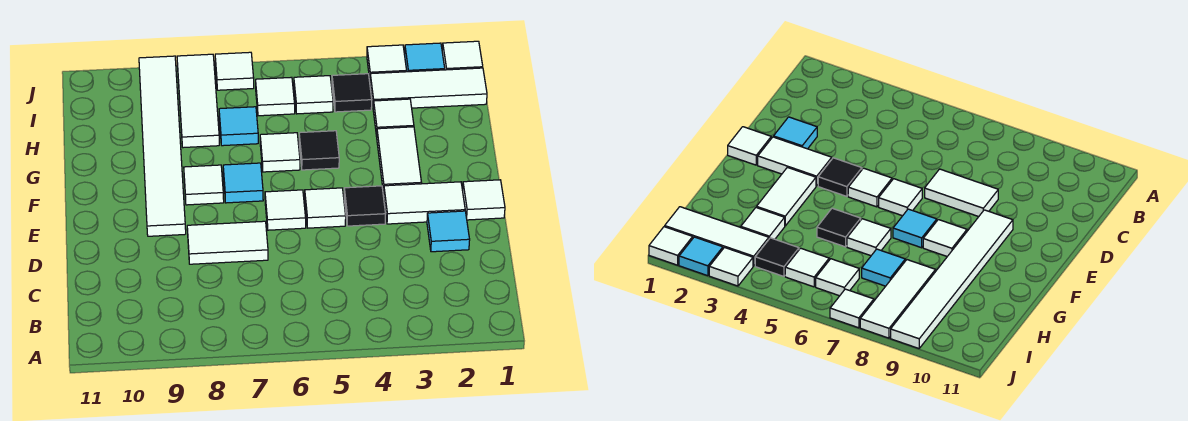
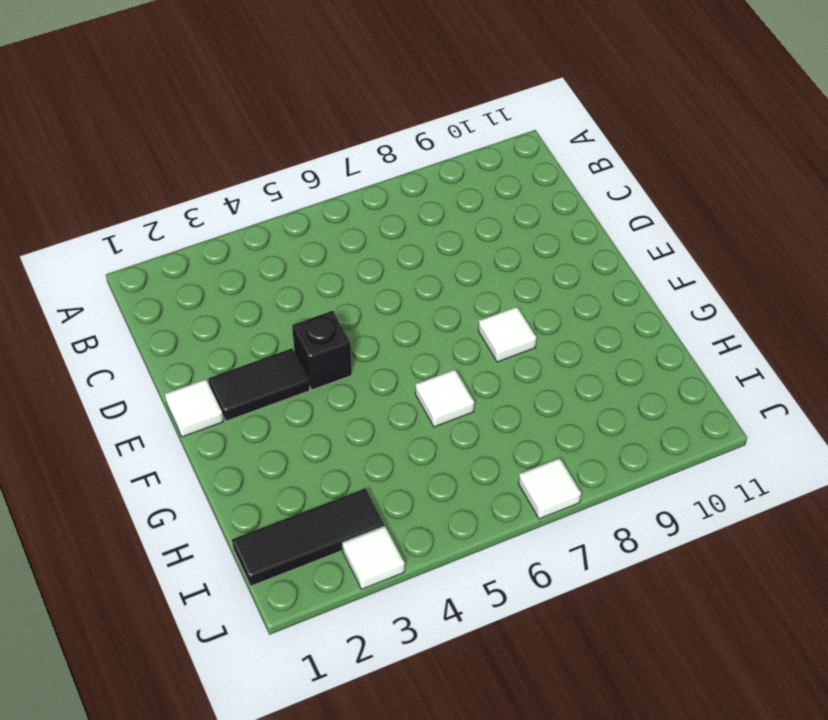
black 1x2 tile [208,348,310,421] -> white 1x2 tile [384,182,465,224]
black 1x1 brick [292,311,352,390] -> black 1x1 tile [344,186,385,226]
black 1x3 tile [232,489,384,586] -> white 1x3 tile [370,68,487,108]
none -> cyan 1x1 tile [427,211,470,252]
none -> white 1x2 tile [187,221,268,264]
none -> white 1x1 tile [305,188,346,228]

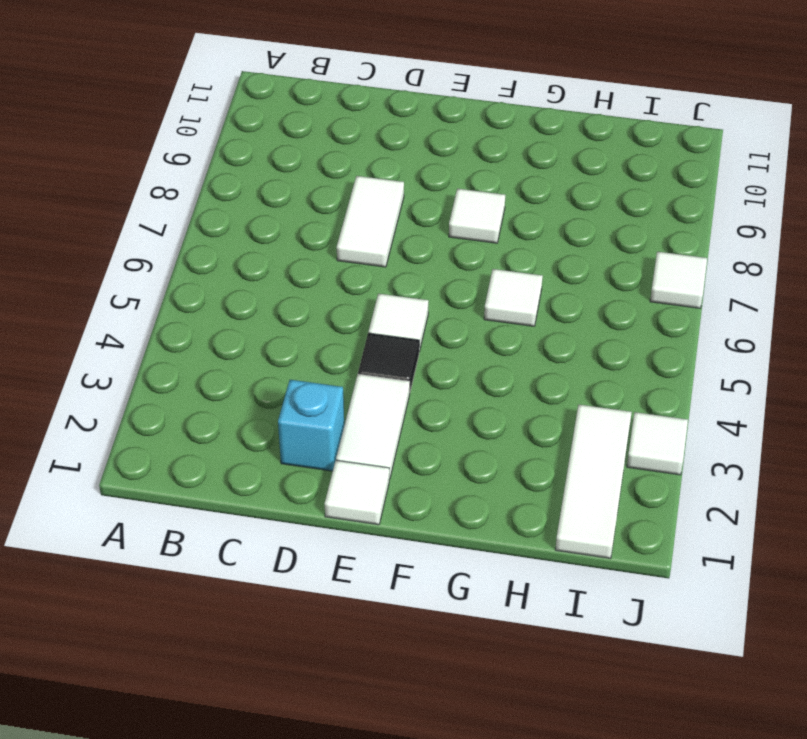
cyan 1x1 brick [278,380,344,471] -> cyan 1x1 tile [427,211,470,252]
none -> white 1x1 tile [265,190,306,230]
none -> white 1x6 tile [139,56,186,236]
none -> white 1x2 tile [377,127,421,194]

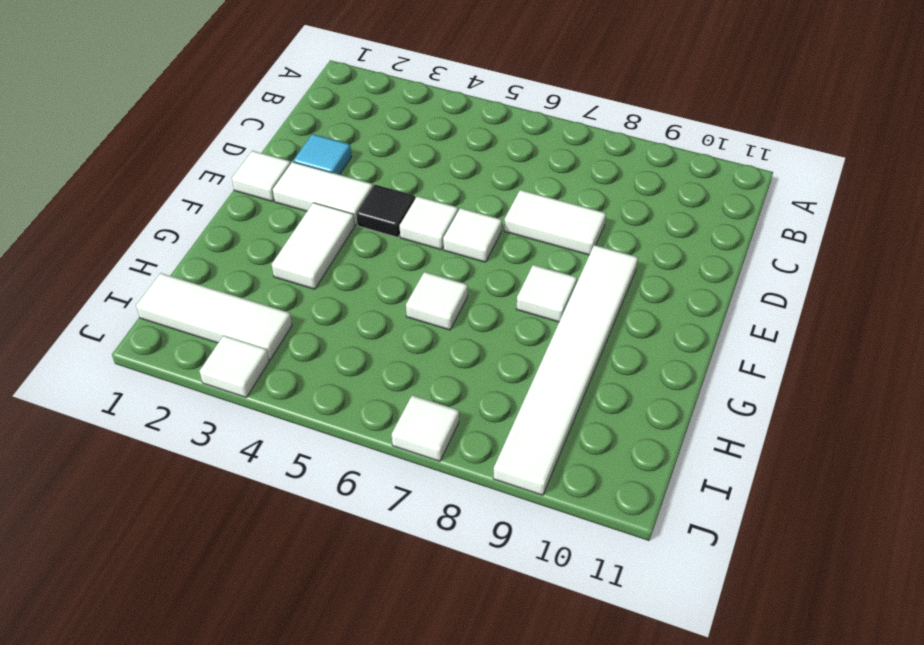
none -> cyan 1x1 tile [223,163,263,203]
none -> black 1x1 tile [299,131,339,170]
none -> white 1x1 tile [373,99,414,136]

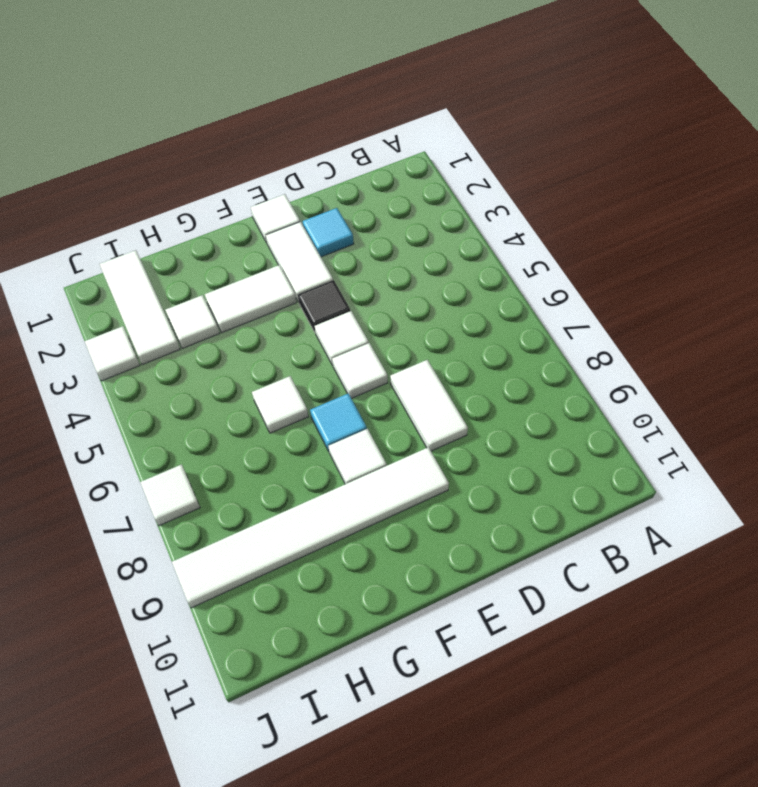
none -> black 1x1 tile [299,131,339,170]
none -> cyan 1x1 tile [219,107,258,146]
none -> white 1x3 tile [177,54,219,148]

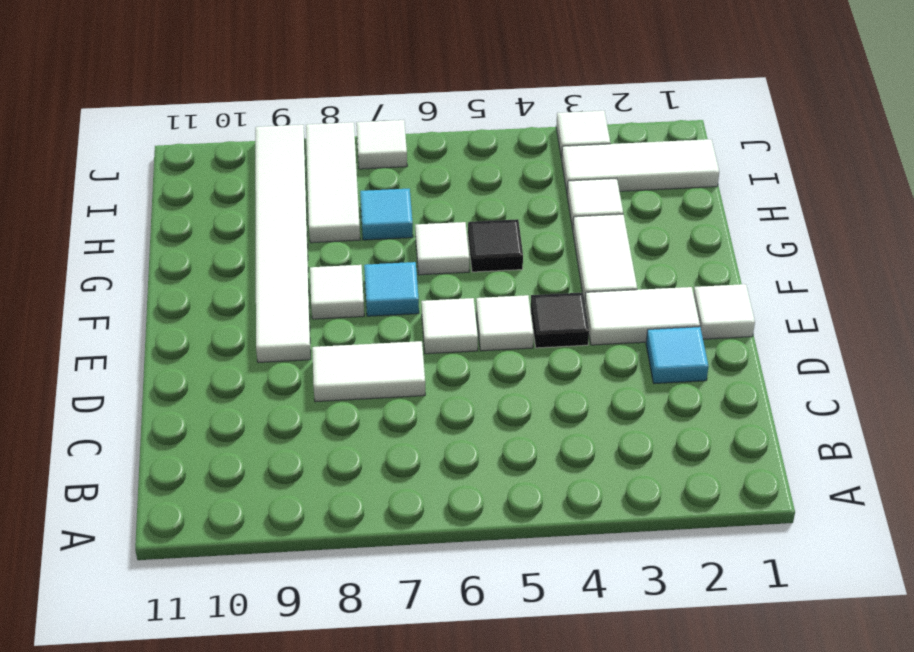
none -> black 1x1 tile [332,74,372,112]
none -> white 1x1 tile [294,76,333,114]
none -> white 1x1 tile [256,77,295,116]

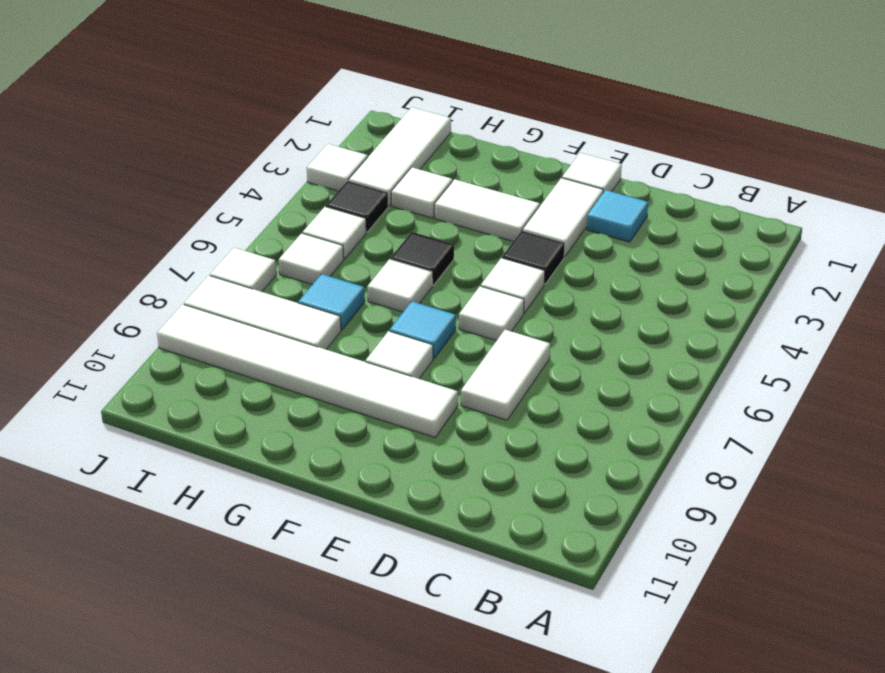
none -> white 1x1 tile [442,41,483,70]
none -> cyan 1x1 tile [404,43,445,72]

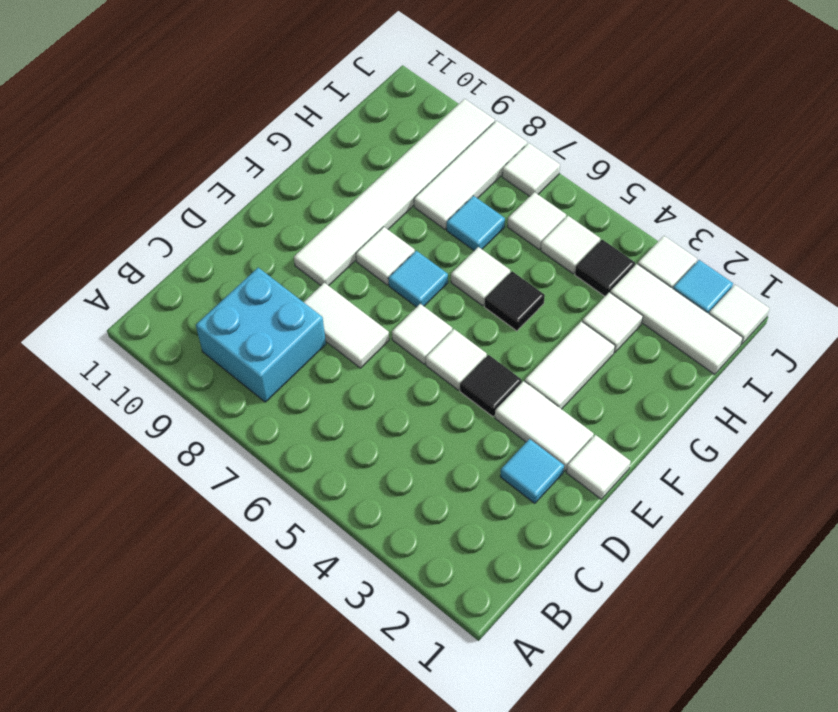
cyan 2x2 brick [196,268,326,402] -> none

